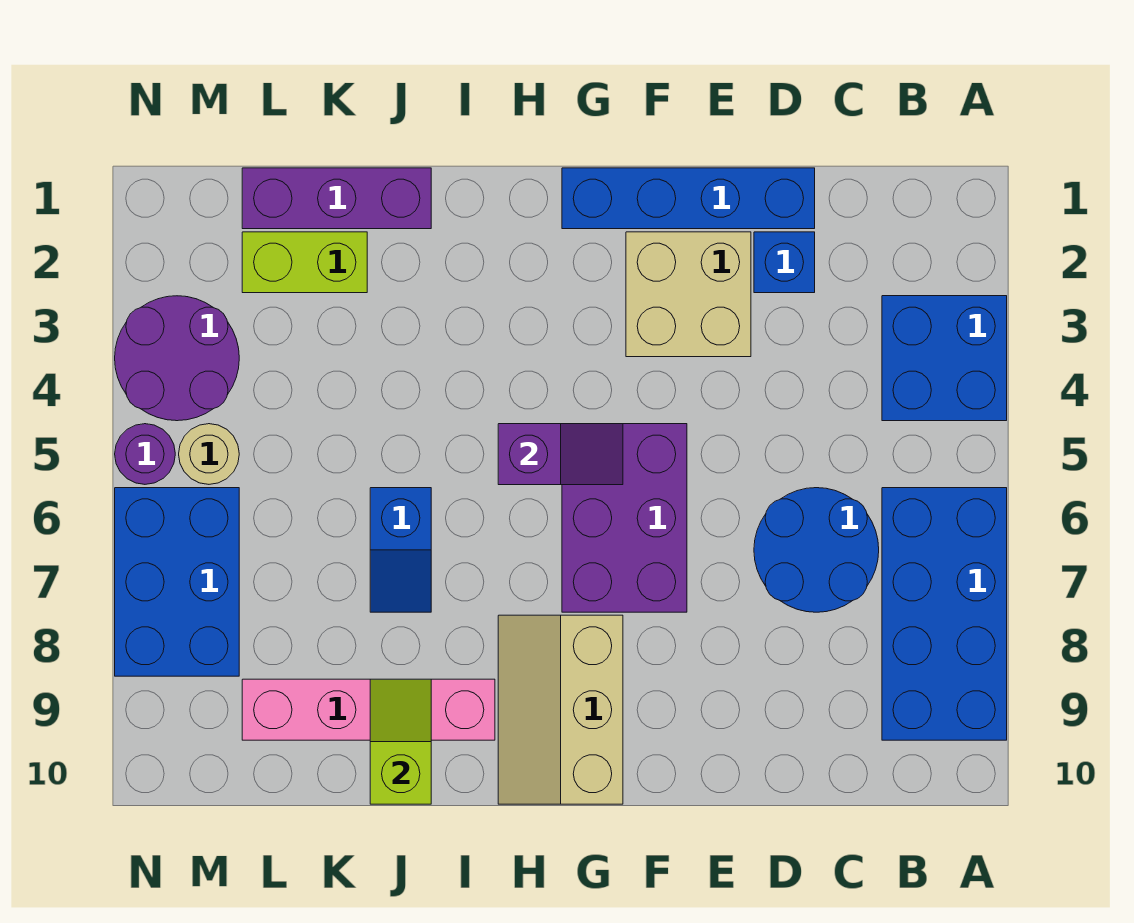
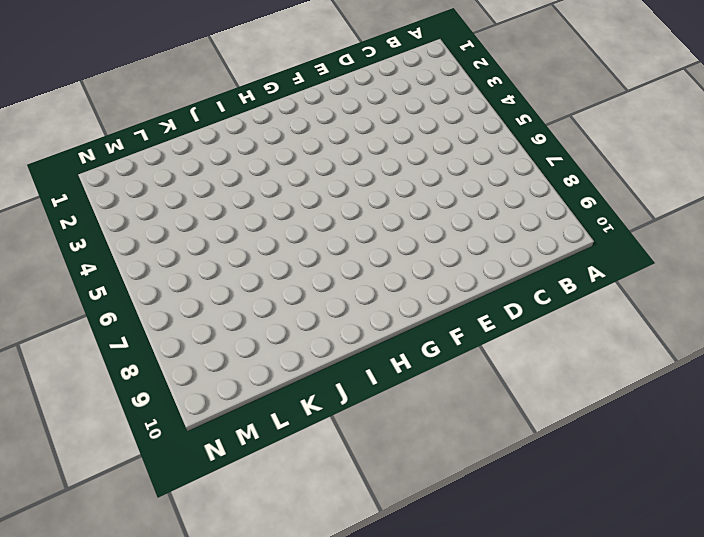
none -> blue 2x2 brick [882,296,1007,421]
none -> blue 2x4 brick [882,488,1007,740]
none -> blue 2x2 round brick [754,488,879,612]

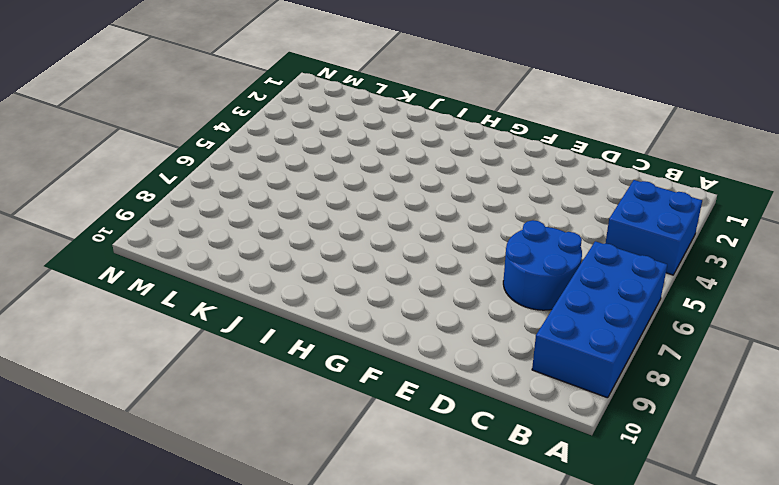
none -> blue 1x4 brick [562,168,815,229]
none -> blue 1x1 brick [754,232,815,293]
none -> tan 2x2 brick [626,232,751,357]

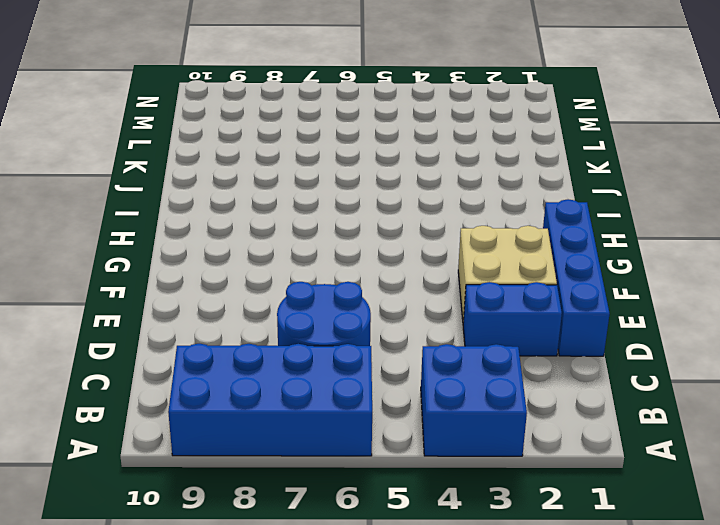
blue 1x2 brick [463,282,562,356] -> blue 1x1 brick [754,232,815,293]
none -> purple 2x3 brick [562,424,687,612]
none -> tan 2x3 slope [498,615,623,804]
none -> pink 1x4 brick [242,679,495,740]

